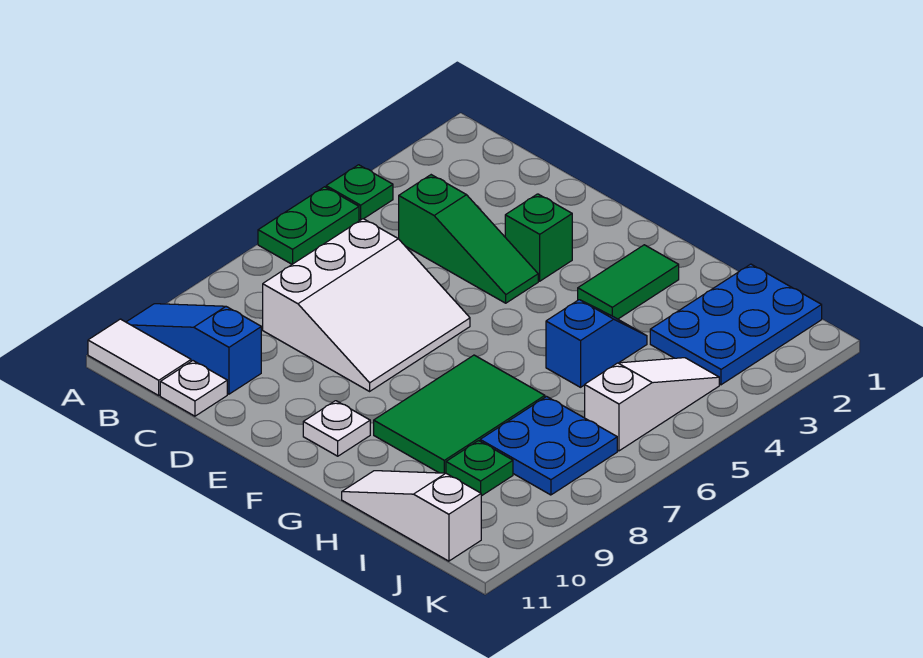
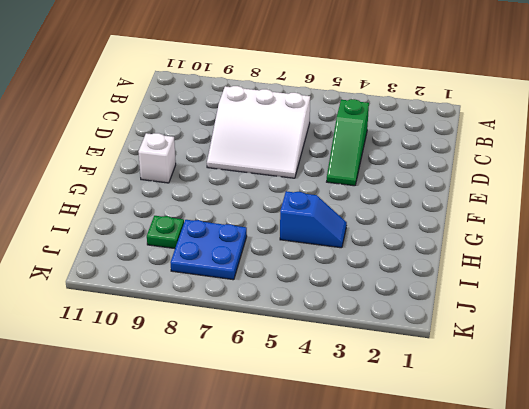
white 1x1 brick [138,133,176,183] -> white 1x1 plate [303,401,370,456]
none -> green 1x1 plate [326,165,393,220]
none -> green 1x2 plate [258,187,359,264]
none -> blue 1x3 slope [126,304,261,394]

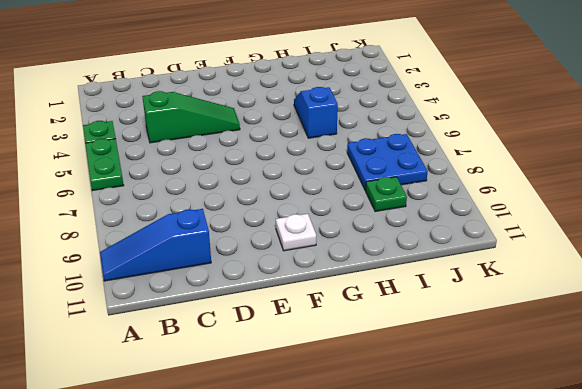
none -> white 1x2 tile [88,319,191,395]
none -> white 3x3 slope [263,219,470,391]
none -> white 1x1 plate [160,361,227,416]

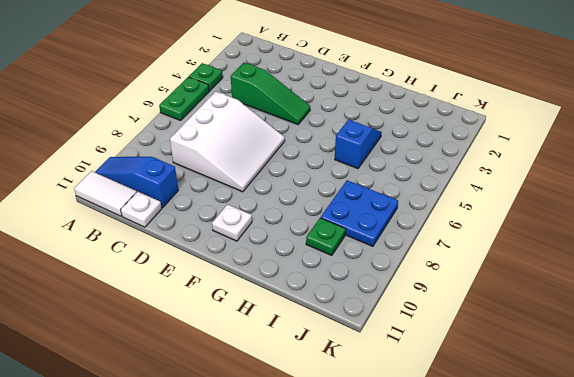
none -> green 1x1 brick [505,194,572,281]
none -> green 1x2 tile [578,245,679,319]
none -> green 2x3 tile [374,355,545,473]

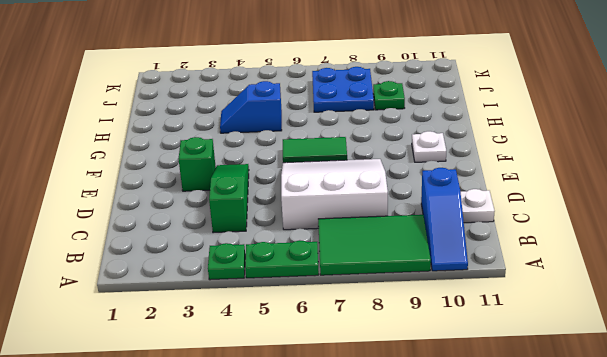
green 2x3 tile [318,215,431,275] -> green 2x3 tile moved to [374,355,545,473]
green 1x2 tile [283,137,347,163] -> green 1x2 tile moved to [578,245,679,319]
none -> white 1x2 tile [88,319,191,395]
none -> white 1x3 slope [342,471,481,561]
none -> blue 2x3 plate [650,264,822,385]

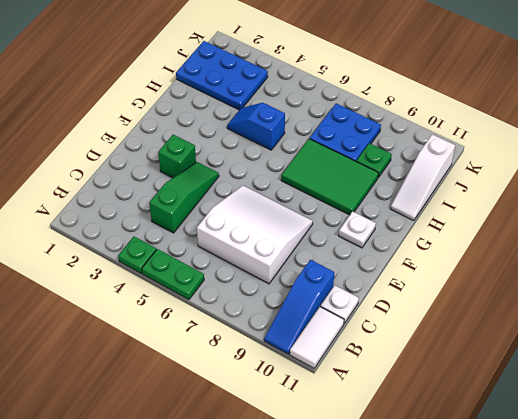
none -> green 1x2 tile [578,245,679,319]
none -> white 1x3 slope [585,358,719,451]

